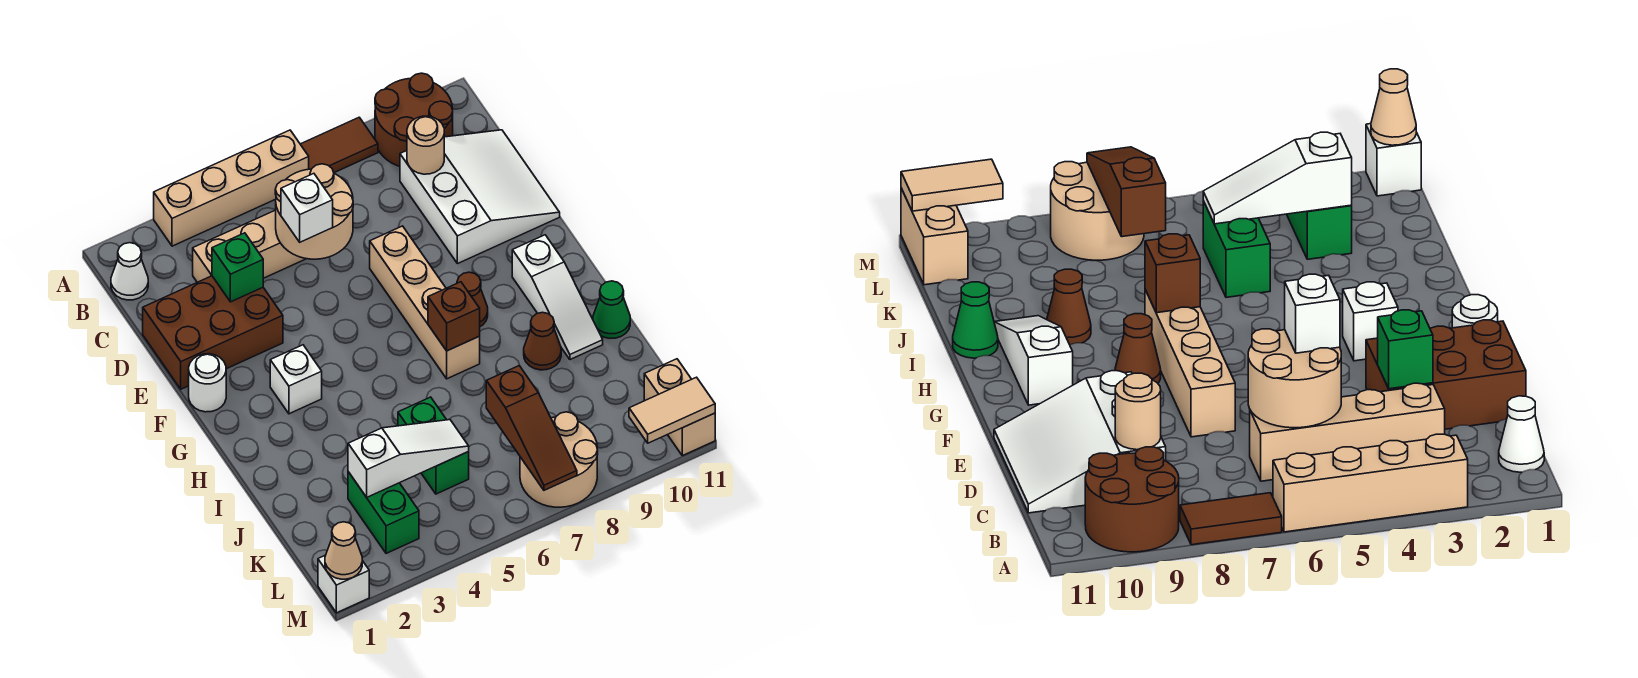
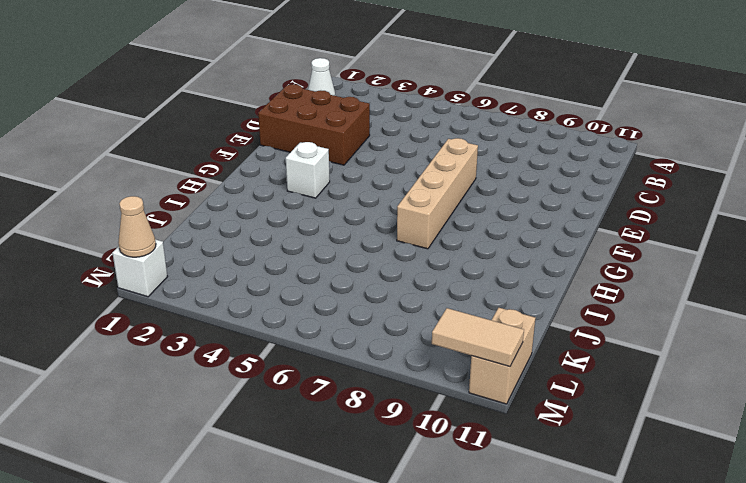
none -> tan 1x4 brick [154,130,309,246]
none -> brown 1x2 tile [300,117,378,173]
none -> brown 2x2 round brick [375,73,453,166]

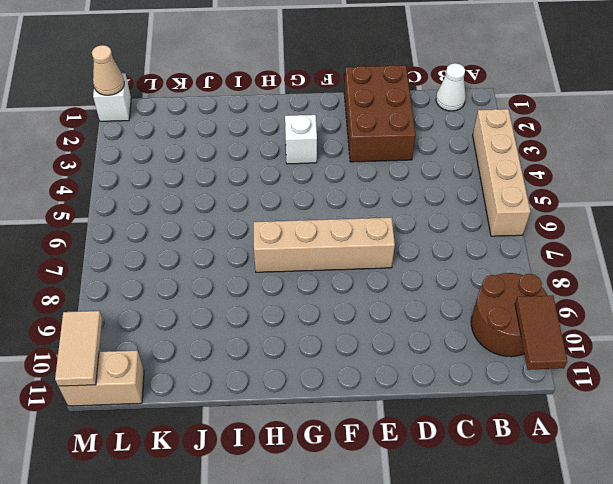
brown 1x2 tile [515,296,567,370] -> brown 1x2 tile moved to [300,117,378,173]
none -> tan 1x4 brick [193,210,306,282]
none -> white 3x3 slope [400,130,560,264]
none -> white 1x1 round brick [189,354,226,412]

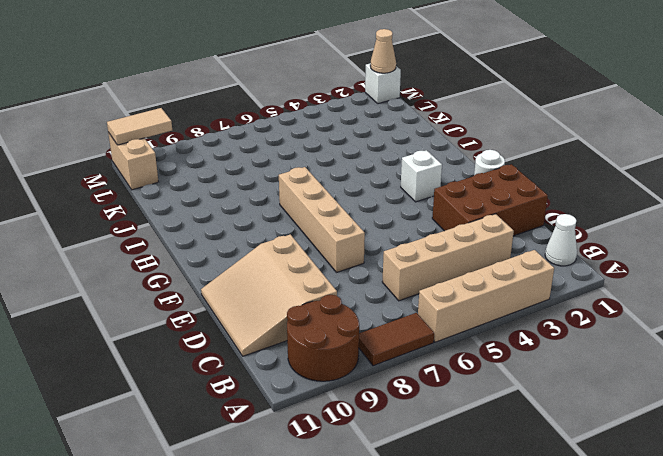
tan 3x3 slope [201,234,337,356] -> white 3x3 slope [400,130,560,264]
none -> brown 1x1 cone [457,272,488,326]
none -> white 1x3 slope [512,235,603,360]
none -> brown 1x1 cone [524,312,561,370]

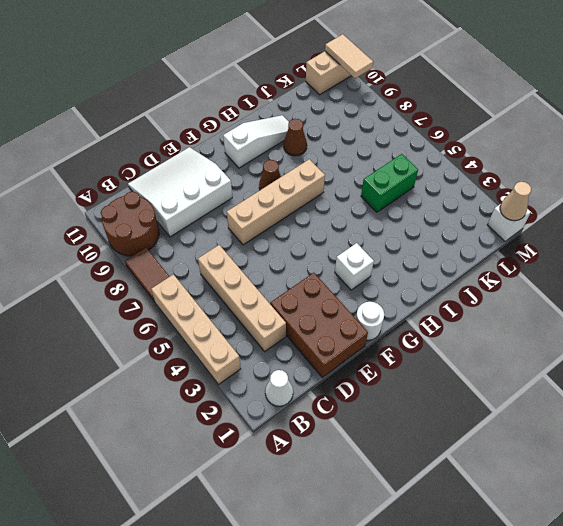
none -> green 1x1 cone [593,281,630,338]
none -> green 1x2 brick [348,472,419,553]
none -> tan 2x2 round brick [520,412,598,507]

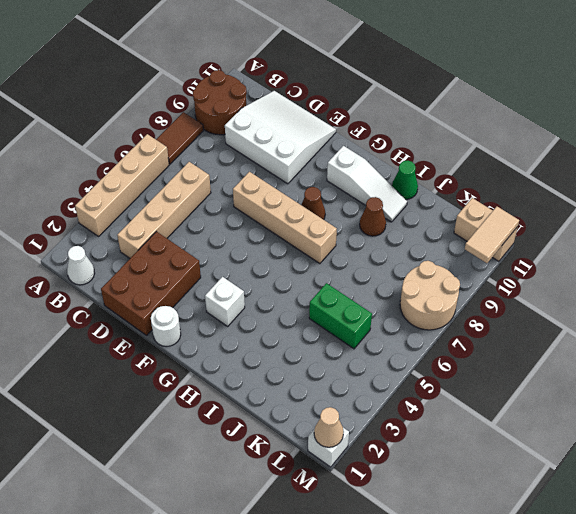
none -> green 1x2 brick [348,472,419,553]
none -> tan 2x2 round brick [275,164,353,259]
none -> tan 1x1 round brick [407,116,444,174]

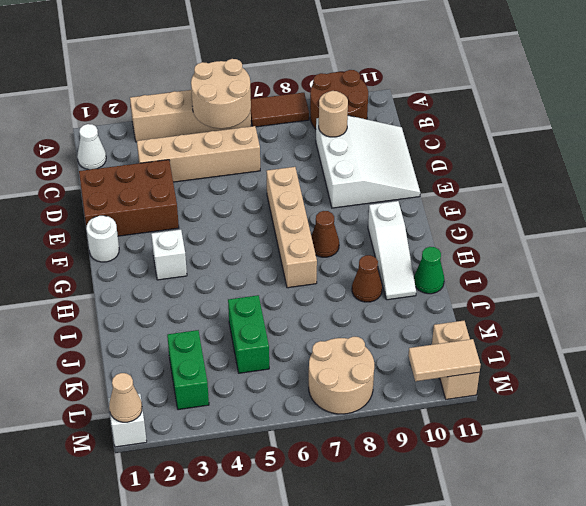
tan 2x2 round brick [191,59,251,129] -> tan 2x2 round brick moved to [275,164,353,259]
none -> green 1x1 brick [212,233,263,302]
none -> brown 1x1 brick [428,282,480,351]
none -> white 1x3 slope [348,420,469,497]

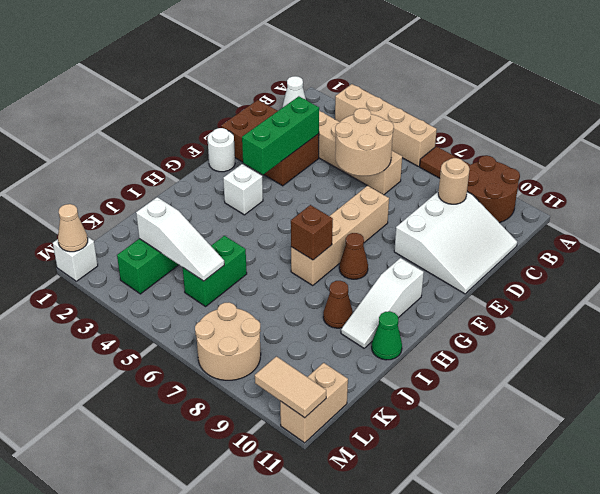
green 1x3 brick [242,96,319,175] -> green 1x1 brick [212,233,263,302]
none -> brown 1x3 slope [486,366,577,490]
none -> white 1x1 brick [281,174,333,242]

